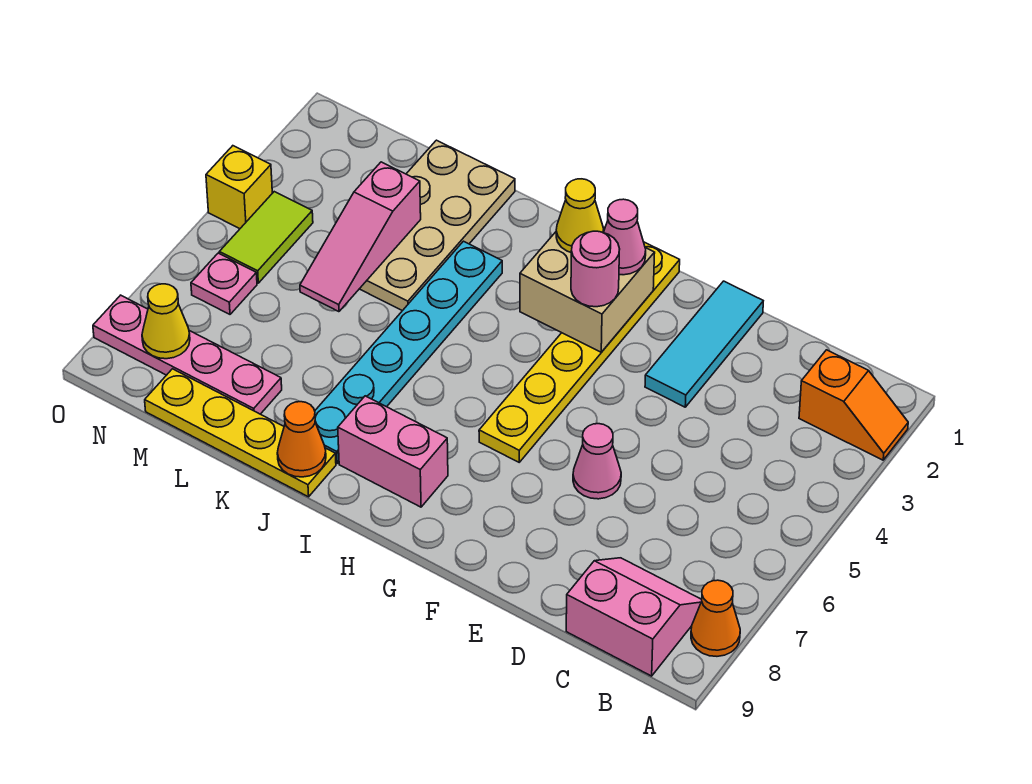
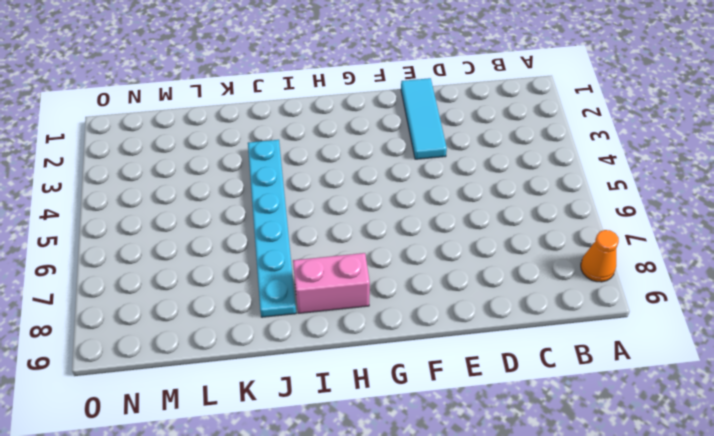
none -> orange 1x2 slope [799,350,908,460]
none -> pink 2x2 slope [566,558,702,676]
none -> pink 1x1 cone [573,424,621,499]

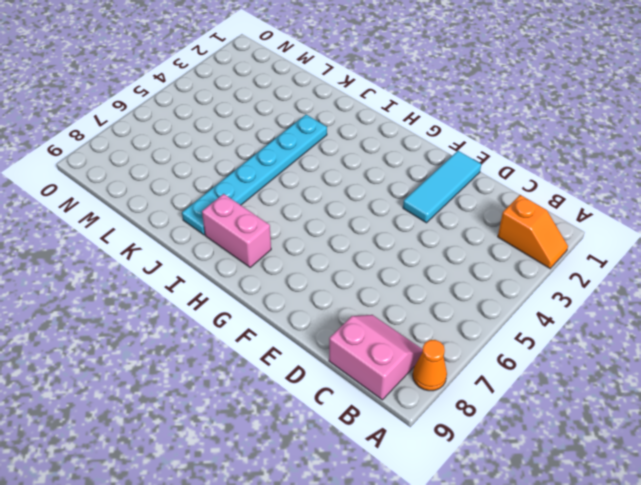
none -> pink 1x1 cone [573,424,621,499]
none -> yellow 1x6 plate [479,242,680,462]
none -> yellow 1x4 plate [145,369,336,497]

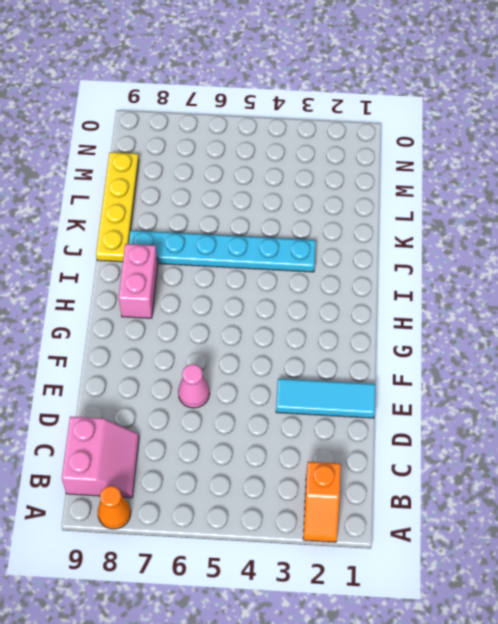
none -> yellow 1x6 plate [479,242,680,462]
none -> tan 2x4 plate [360,140,515,311]
none -> pink 1x4 plate [93,295,282,414]

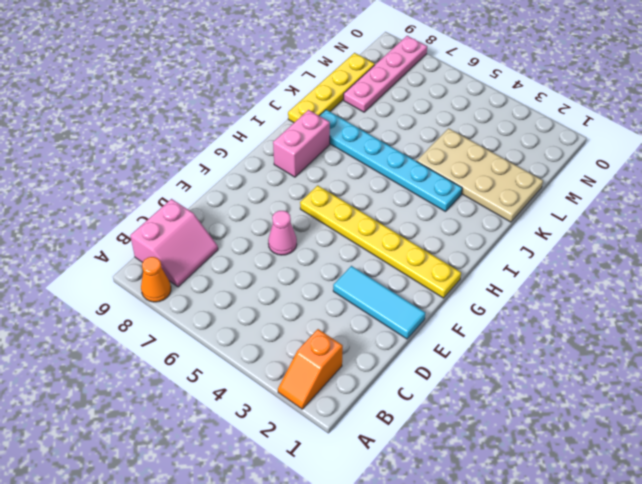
none -> lime 1x2 tile [219,192,313,283]
none -> pink 1x1 plate [191,253,257,314]
none -> yellow 1x1 brick [206,146,272,229]

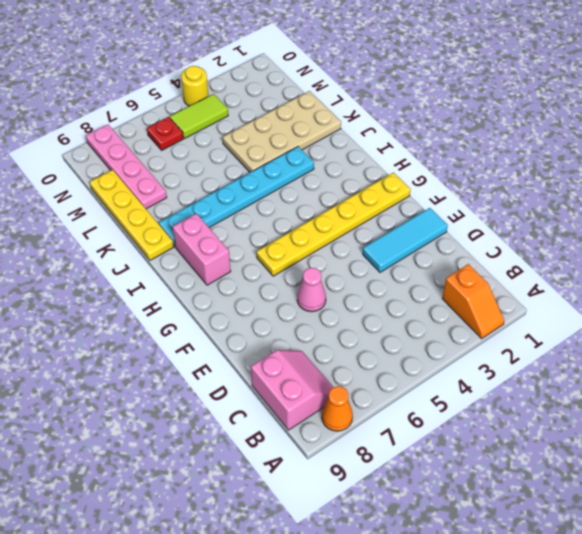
red 1x1 plate [147,117,183,150] -> pink 1x1 plate [191,253,257,314]
yellow 1x1 round brick [181,66,208,106] -> yellow 1x1 brick [206,146,272,229]
none -> tan 2x2 brick [520,227,655,352]
none -> orange 1x1 cone [277,402,326,477]
none -> pink 1x3 slope [300,162,421,312]

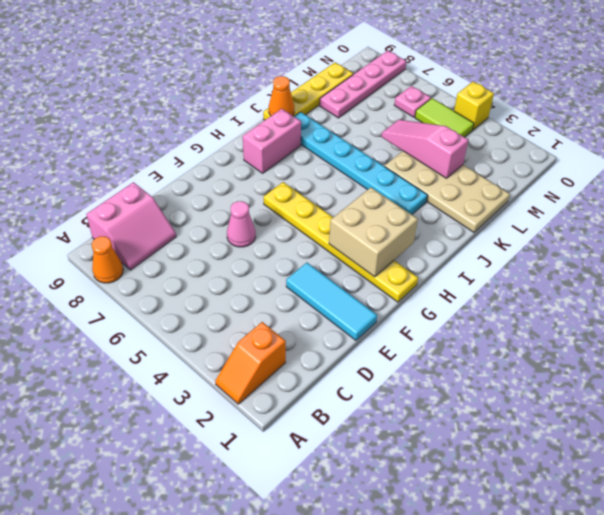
none -> yellow 1x1 cone [142,284,190,359]
none -> pink 1x1 cone [603,199,646,275]
none -> pink 1x1 round brick [571,231,620,307]

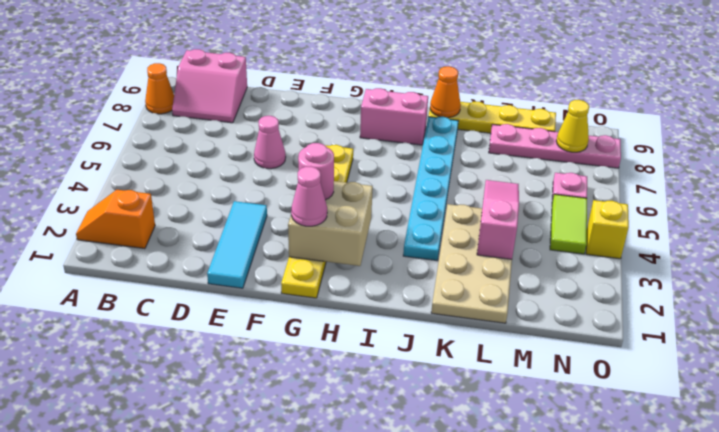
none -> yellow 1x1 cone [556,179,604,252]

